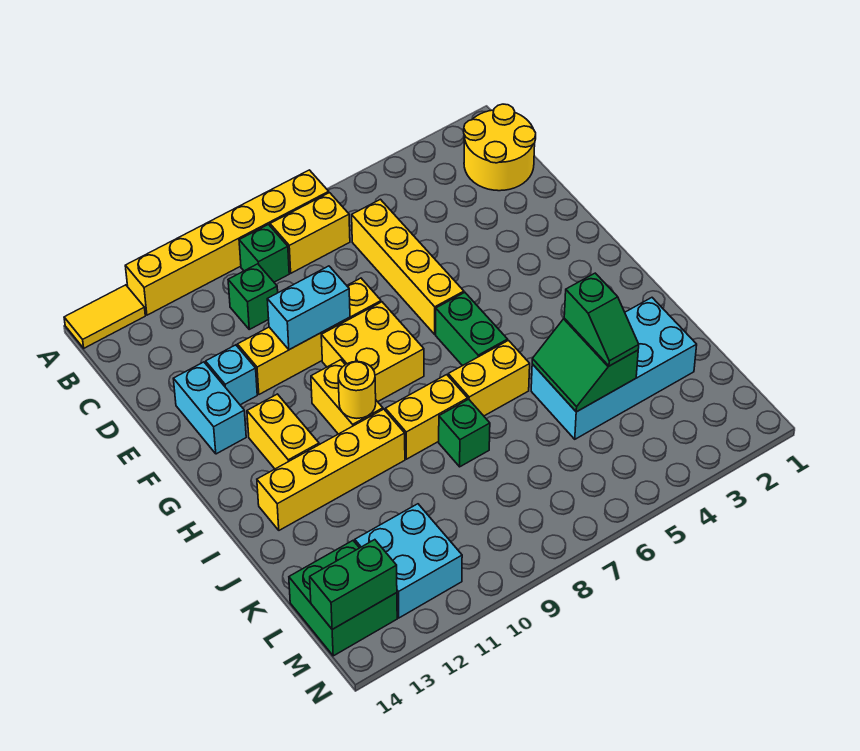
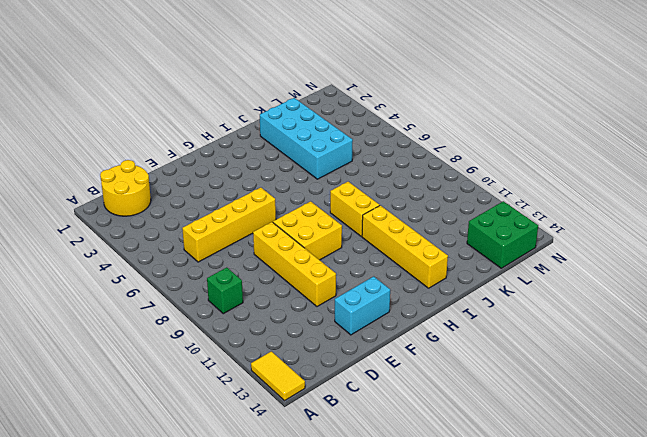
none -> yellow 1x6 brick [125,170,329,315]
none -> yellow 1x2 brick [270,193,350,273]
none -> green 1x1 brick [228,264,278,329]

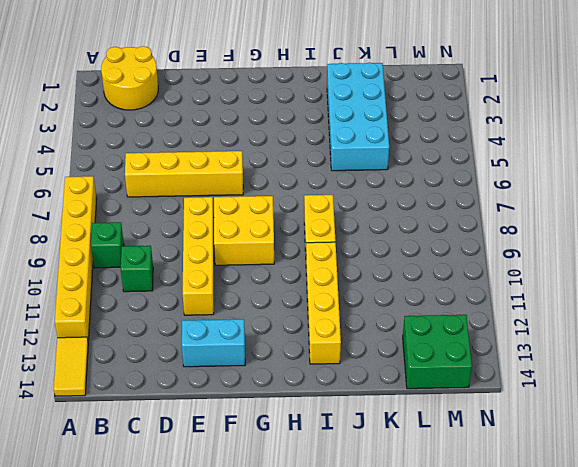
none -> yellow 1x2 brick [270,193,350,273]
none -> cyan 1x1 brick [206,345,257,405]
none -> green 1x2 brick [436,293,508,366]

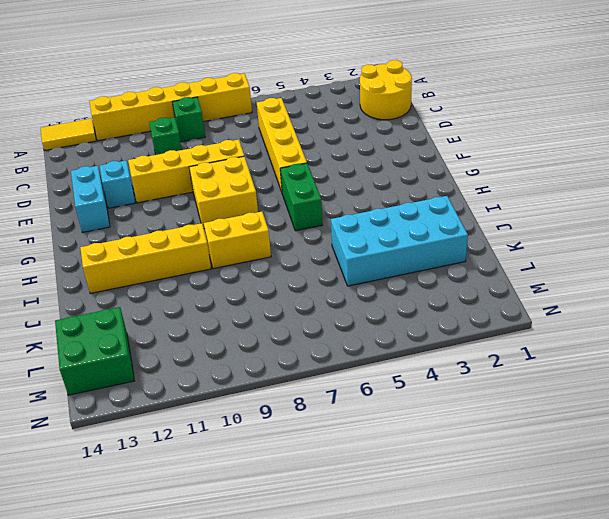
none -> yellow 1x2 brick [270,193,350,273]
none -> yellow 1x2 brick [311,360,383,434]
none -> yellow 1x2 brick [247,394,319,469]

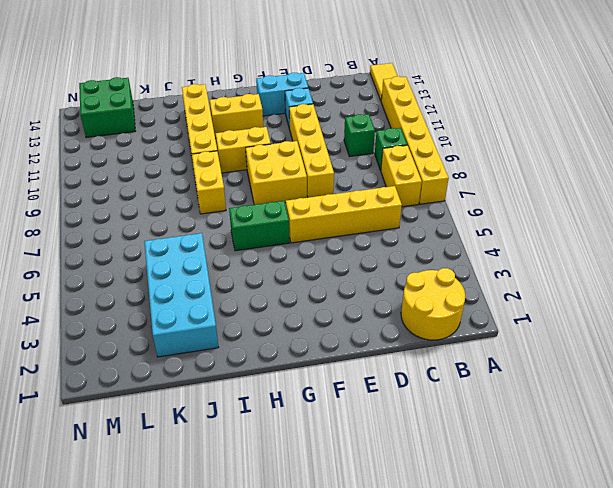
none -> yellow 1x2 brick [448,341,530,416]
none -> green 1x1 brick [439,399,490,467]
none -> cyan 2x2 brick [355,504,462,618]

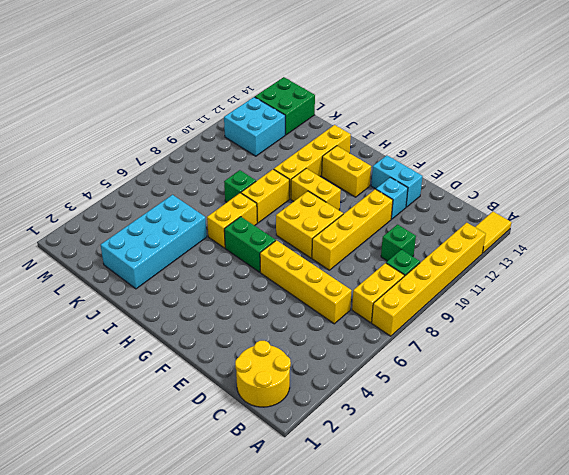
none -> cyan 1x2 brick [267,266,350,350]
none -> yellow 1x1 round brick [338,361,376,418]
none -> green 2x2 slope [532,318,638,412]

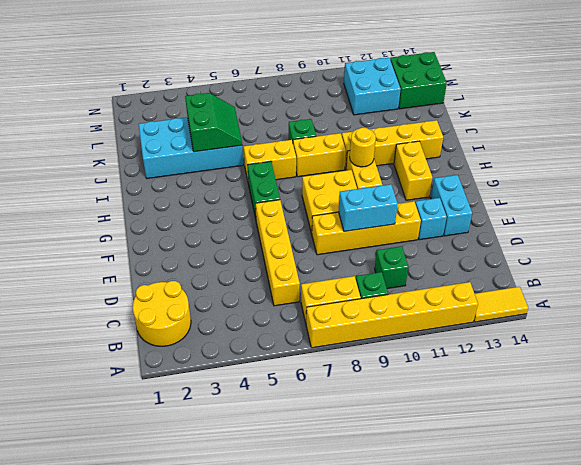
none -> green 1x2 brick [310,540,397,629]
none -> green 1x2 slope [564,273,639,366]

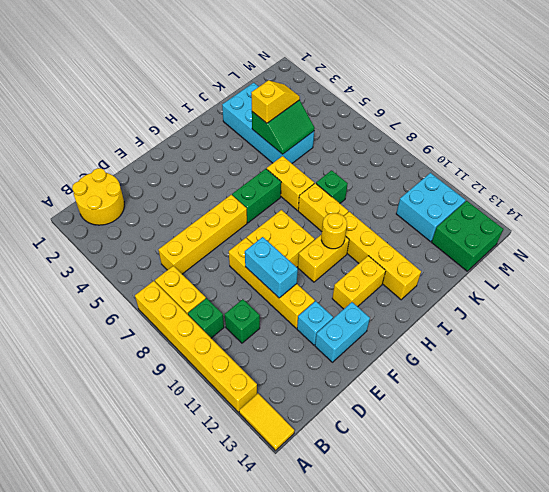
yellow 1x2 slope [251,80,300,123] -> green 1x2 slope [564,273,639,366]
none -> green 1x2 brick [310,540,397,629]

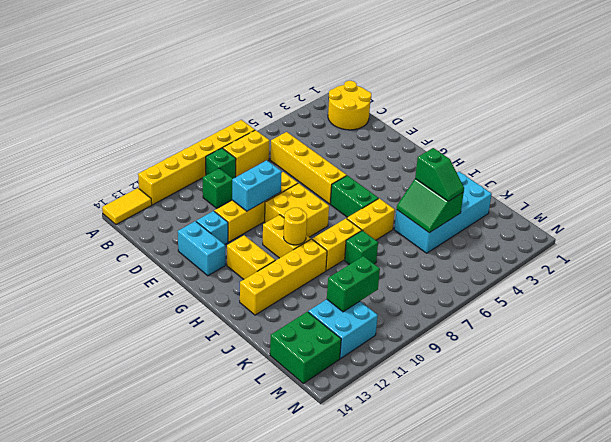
green 1x2 brick [327,256,380,312] -> green 1x2 brick moved to [310,540,397,629]

